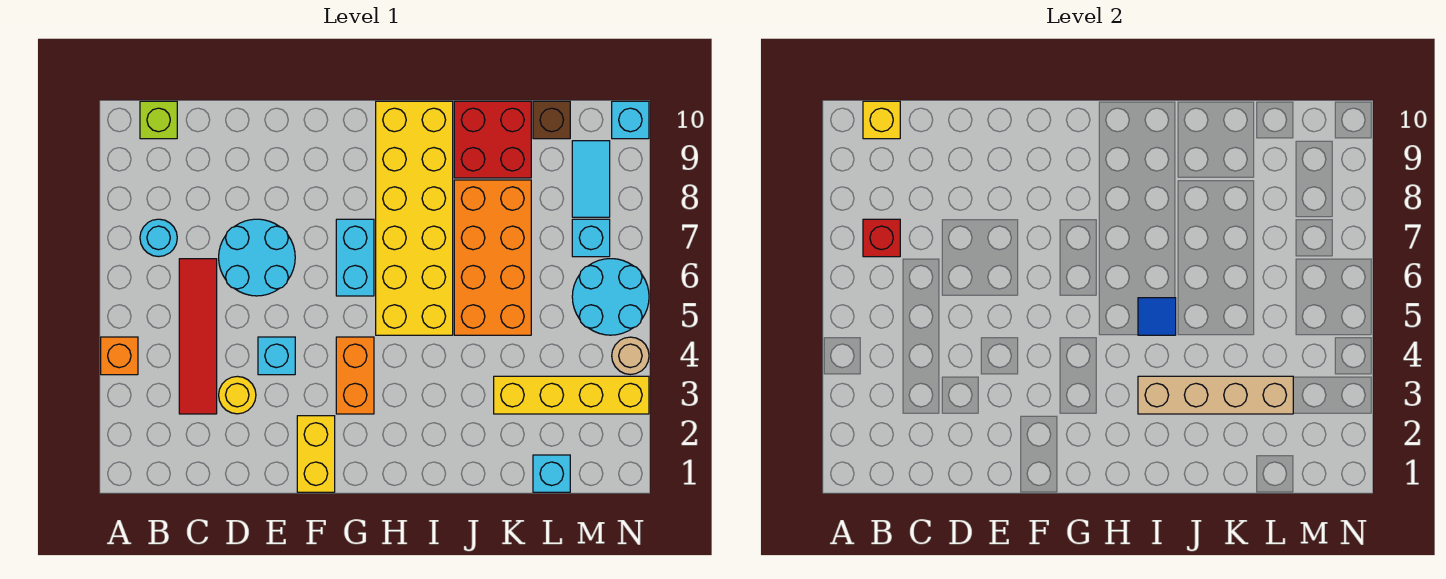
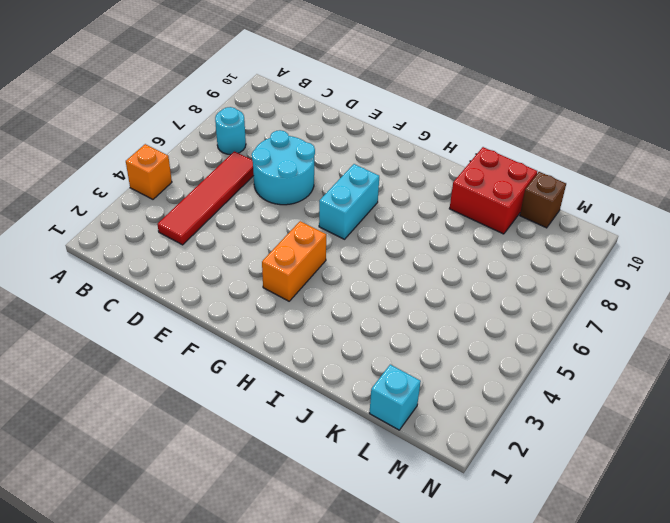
none -> lime 1x1 brick [140,101,177,139]
none -> yellow 1x1 round brick [219,376,256,414]
none -> cyan 1x1 brick [258,337,295,375]

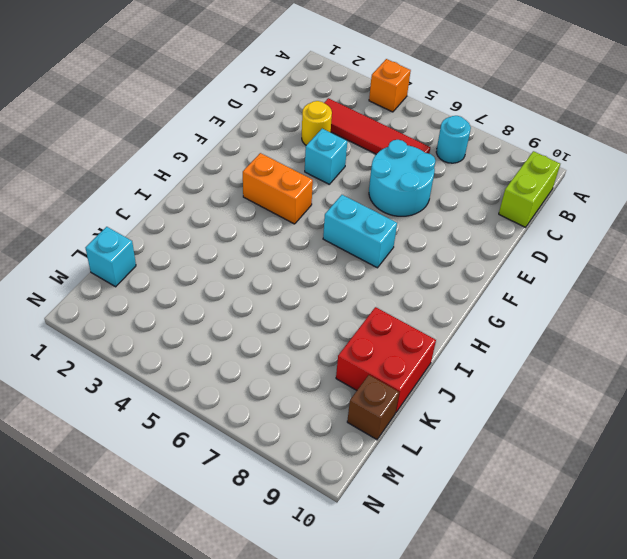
lime 1x2 brick [499,151,560,227] -> lime 1x1 brick [140,101,177,139]
none -> yellow 1x2 brick [297,416,335,492]
none -> yellow 2x6 brick [376,101,453,335]
none -> orange 2x4 brick [454,180,531,335]

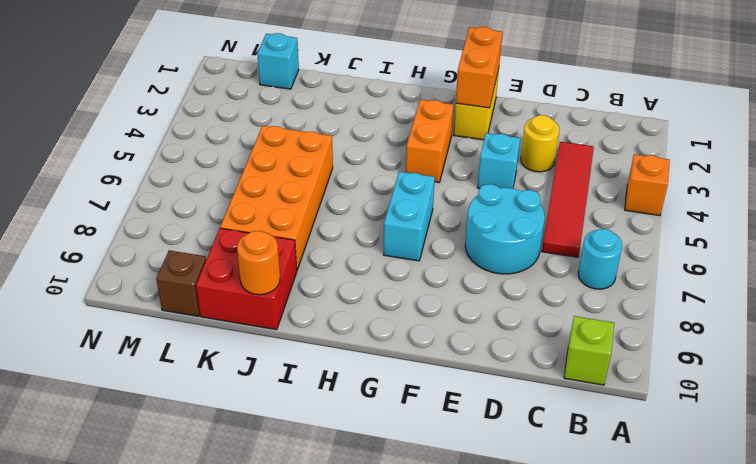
orange 1x2 brick [456,27,502,108] -> none
orange 1x1 round brick [237,231,280,295] -> none
none -> yellow 2x6 brick [376,101,453,335]
none -> yellow 1x4 brick [494,376,649,414]
none -> cyan 2x2 round brick [572,259,649,335]

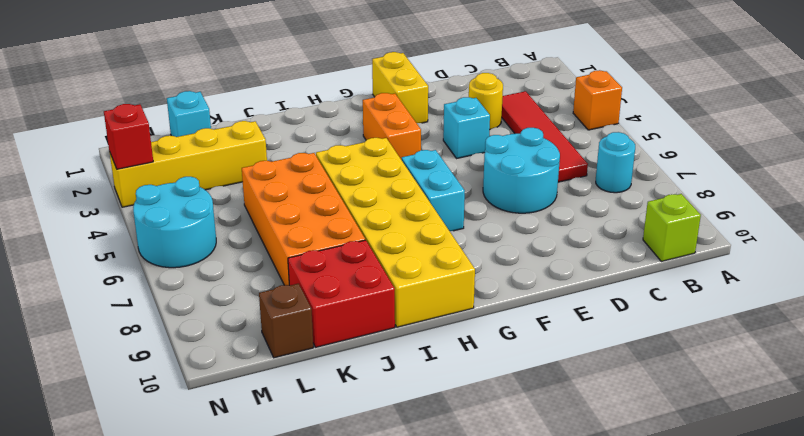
red 1x1 brick [104,104,153,169] -> red 1x1 brick moved to [863,219,900,257]
none -> cyan 1x1 brick [572,219,610,257]
none -> cyan 1x2 tile [572,141,610,217]
none -> tan 1x1 round brick [612,337,649,375]

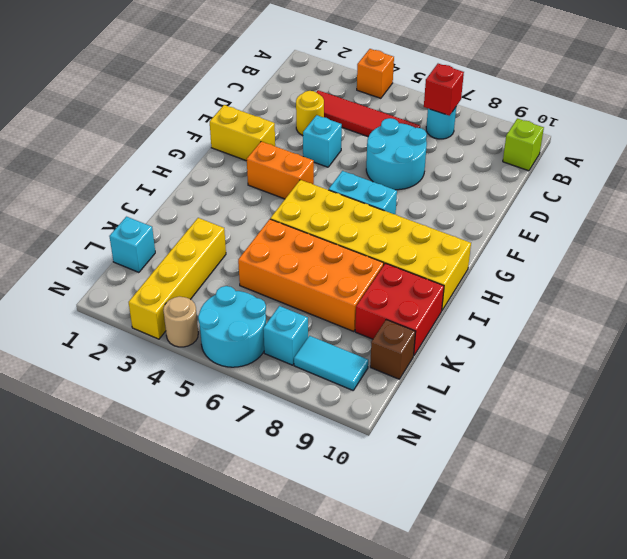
none -> cyan 1x1 brick [612,101,649,139]
none -> yellow 1x1 brick [863,101,900,139]
none -> tan 1x4 brick [1138,376,1293,414]

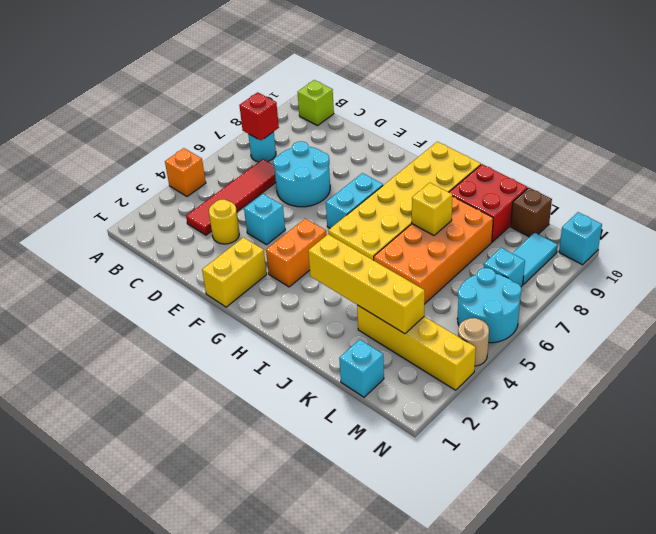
yellow 1x4 brick [308,234,425,334] -> tan 1x4 brick [1138,376,1293,414]
yellow 1x1 brick [412,183,453,235] -> yellow 1x1 brick moved to [863,101,900,139]
none -> blue 1x1 tile [1138,298,1176,335]

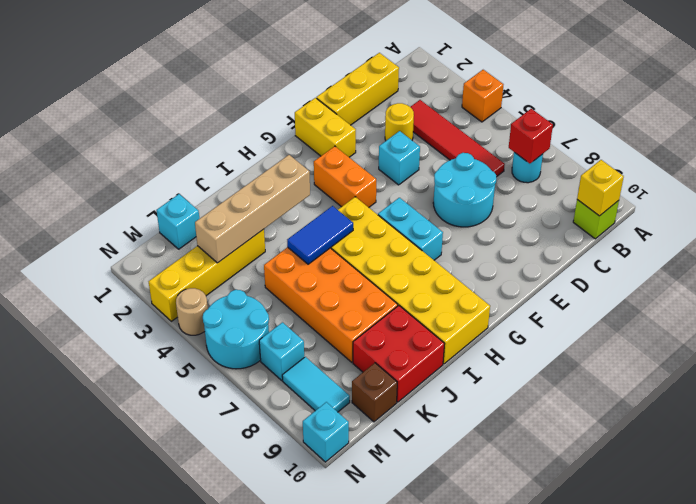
yellow 1x3 brick [316,53,399,125] -> none
blue 1x2 tile [287,206,353,264] -> blue 1x1 tile [1138,298,1176,335]

